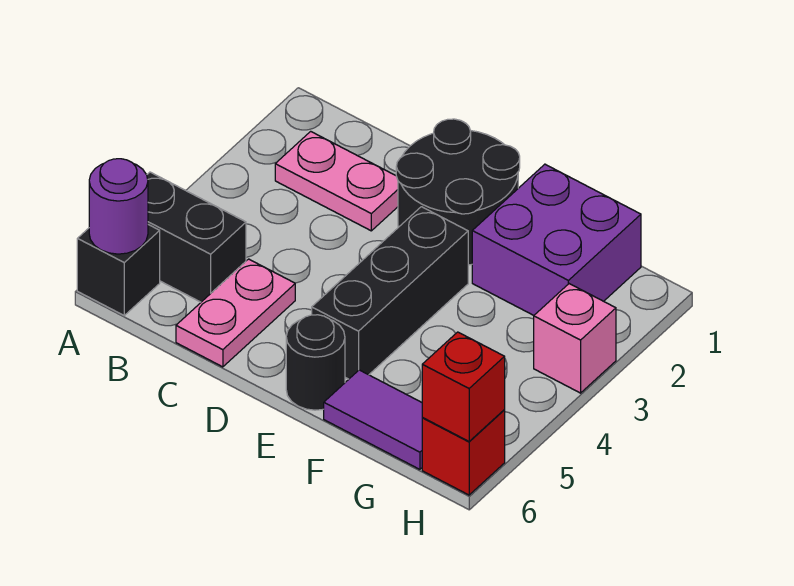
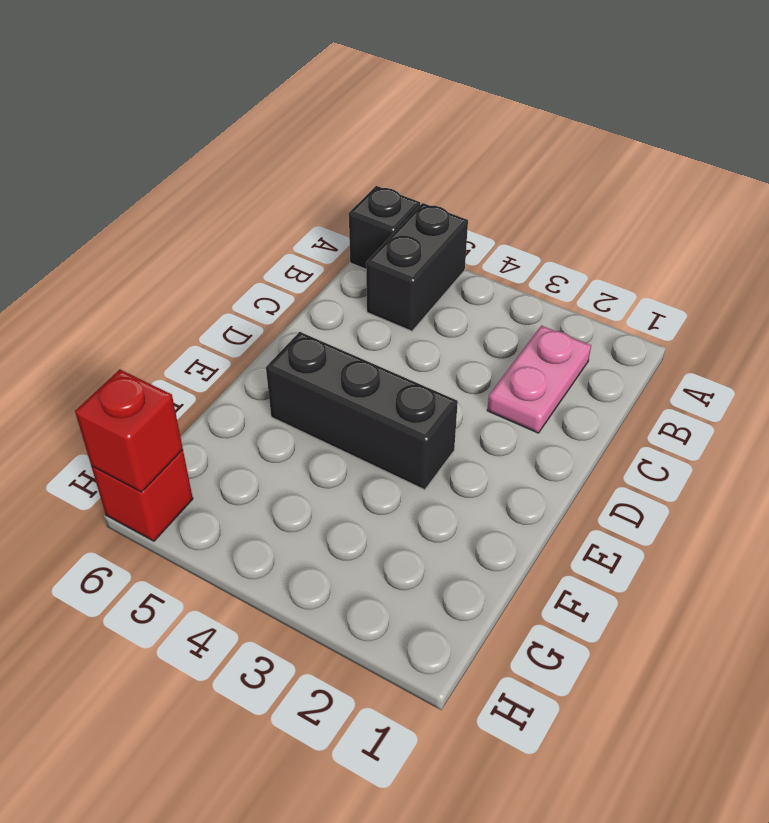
none -> pink 1x2 plate [176,259,295,367]
none -> black 2x2 round brick [396,119,520,265]
none -> black 1x1 round brick [286,315,345,410]

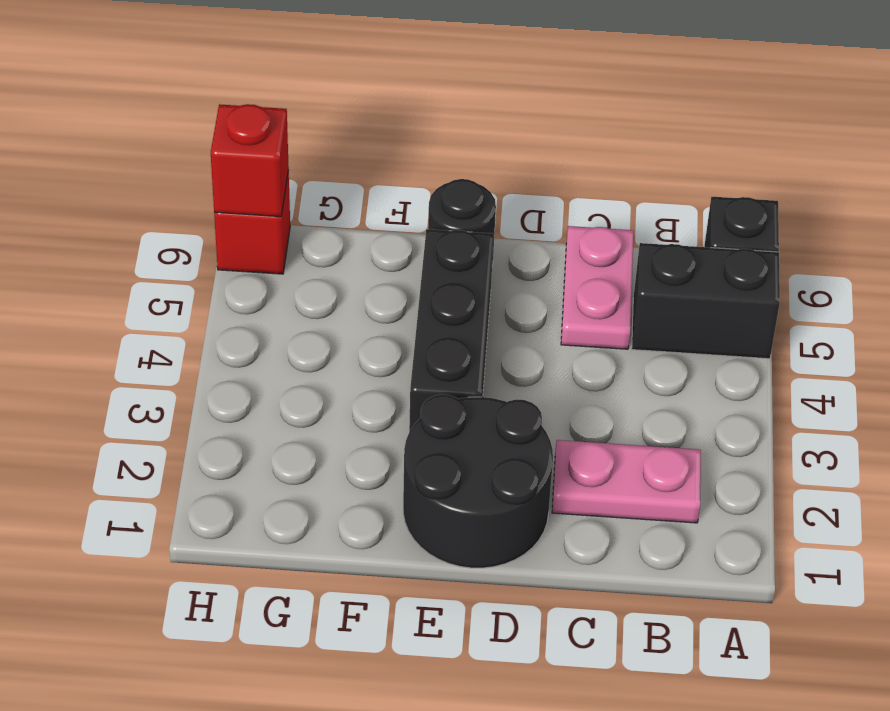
none -> purple 2x2 brick [472,164,641,315]
none -> purple 1x2 tile [324,370,423,469]
none -> pink 1x1 brick [534,284,616,393]

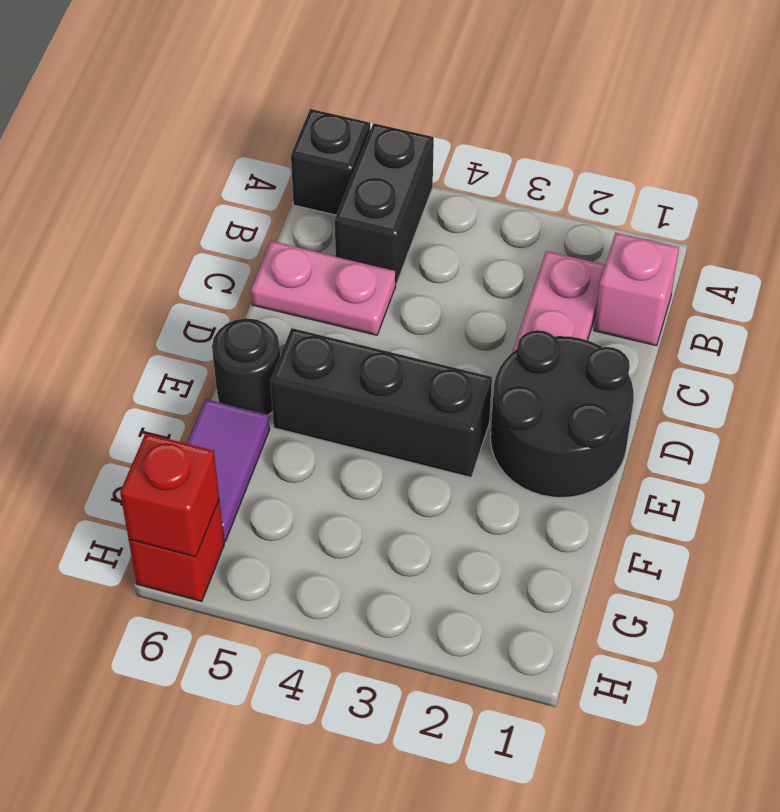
pink 1x1 brick [594,233,679,346] -> pink 1x1 brick moved to [534,284,616,393]
none -> purple 2x2 brick [472,164,641,315]
none -> purple 1x1 round brick [89,159,148,254]

